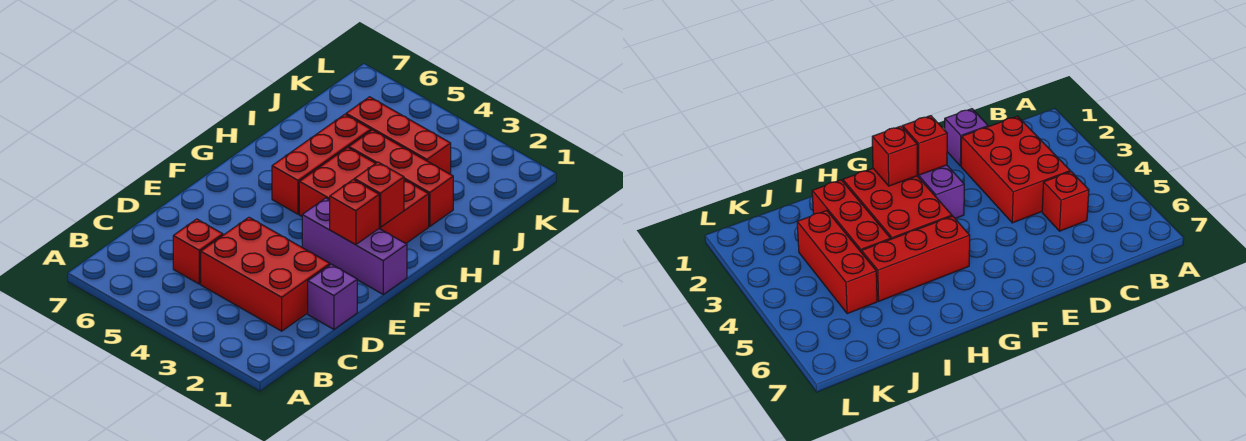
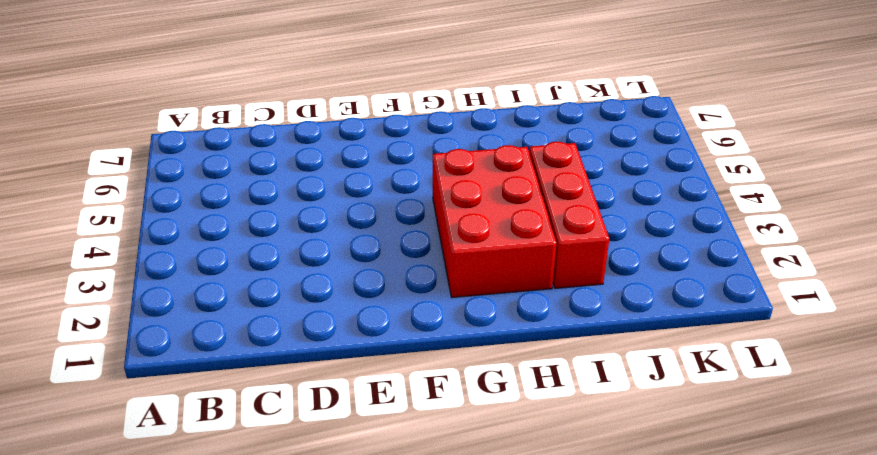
none -> red 2x3 brick [201,217,330,331]
none -> red 1x1 brick [173,219,223,284]

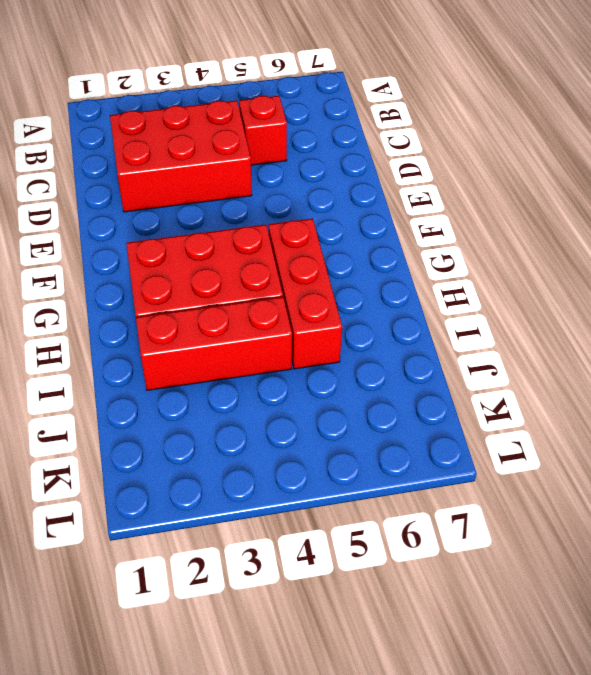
none -> purple 1x1 brick [308,264,357,329]
none -> purple 1x3 brick [302,198,407,294]

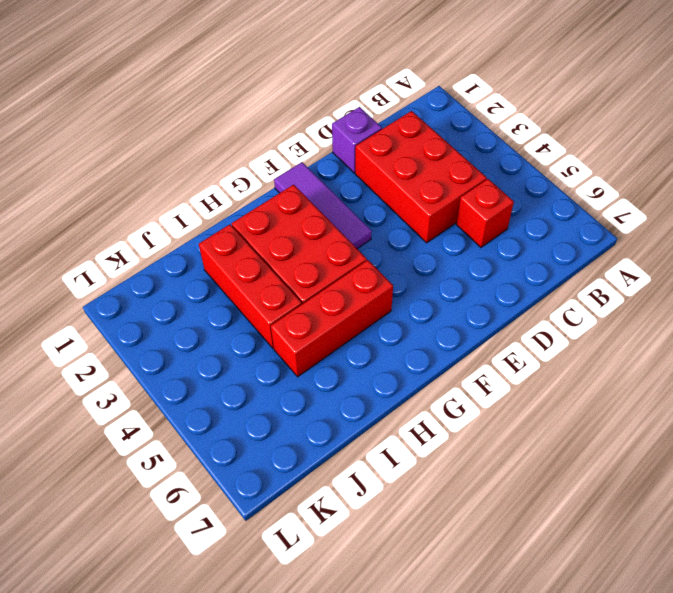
purple 1x3 tile [274,162,372,249] -> purple 1x3 brick [302,198,407,294]
none -> red 1x3 brick [346,97,451,174]
none -> red 1x1 brick [330,180,379,245]

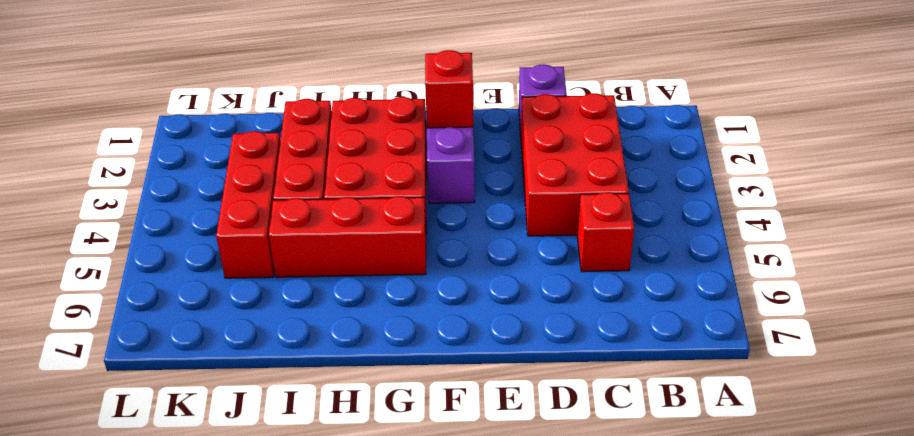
none -> red 1x1 brick [354,162,404,227]

